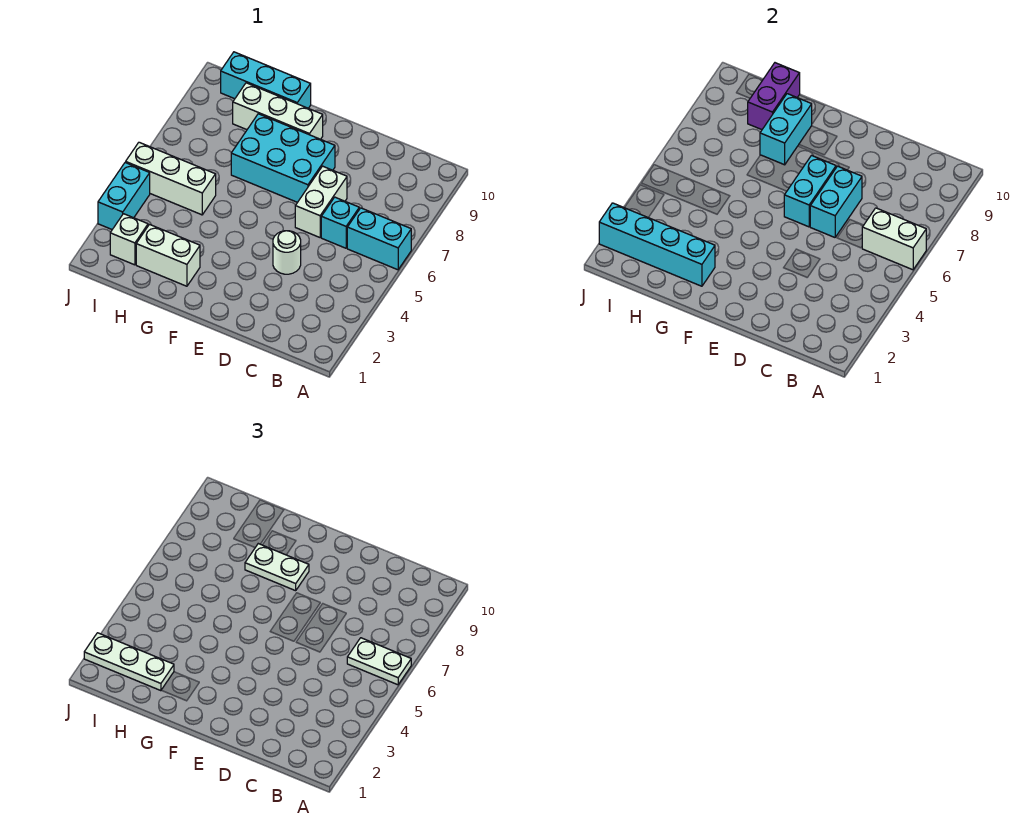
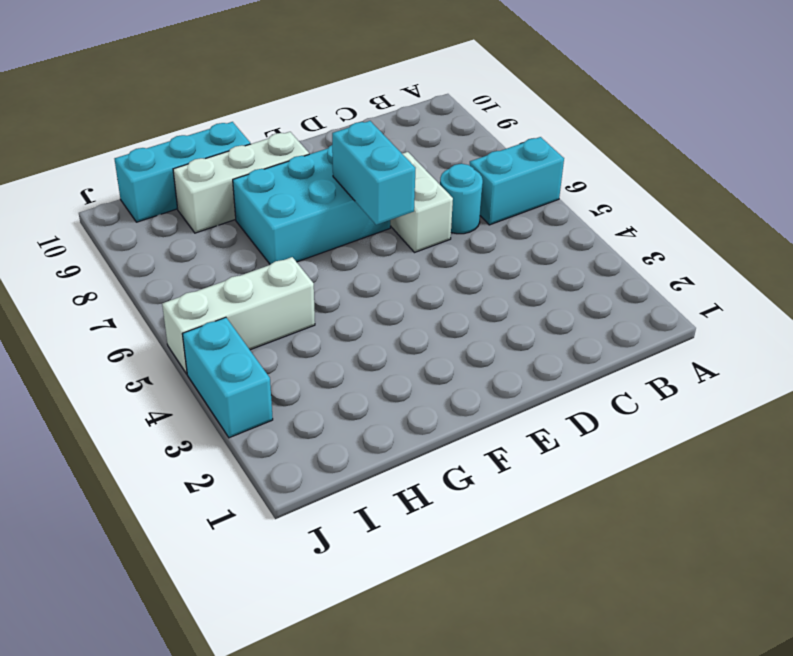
cyan 1x1 round brick [440,164,483,234] -> cyan 1x1 brick [321,197,359,248]
none -> white 1x1 round brick [273,231,301,274]
none -> white 1x2 brick [136,225,200,286]
none -> white 1x1 brick [110,214,148,265]

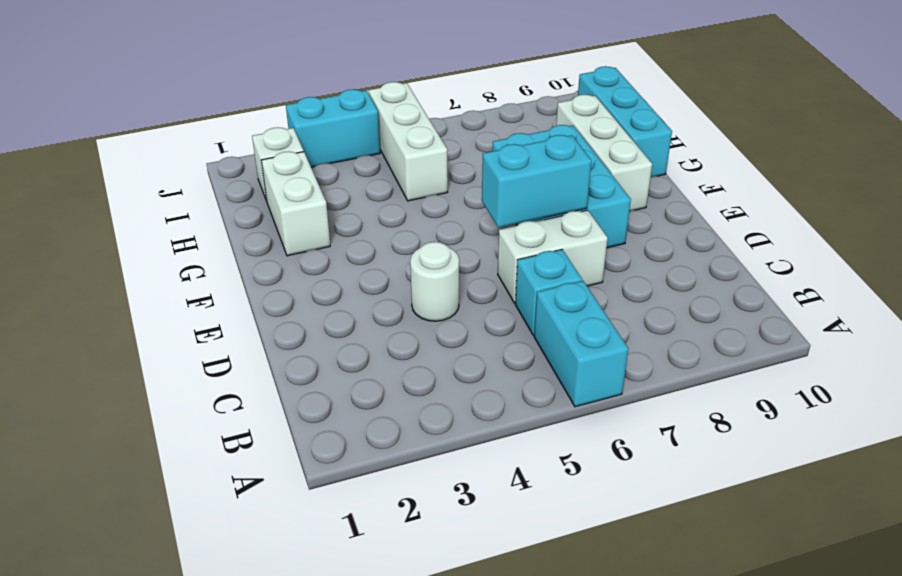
none -> white 1x2 brick [862,208,926,270]
none -> cyan 1x2 brick [810,166,862,237]
none -> cyan 1x4 brick [599,203,715,286]

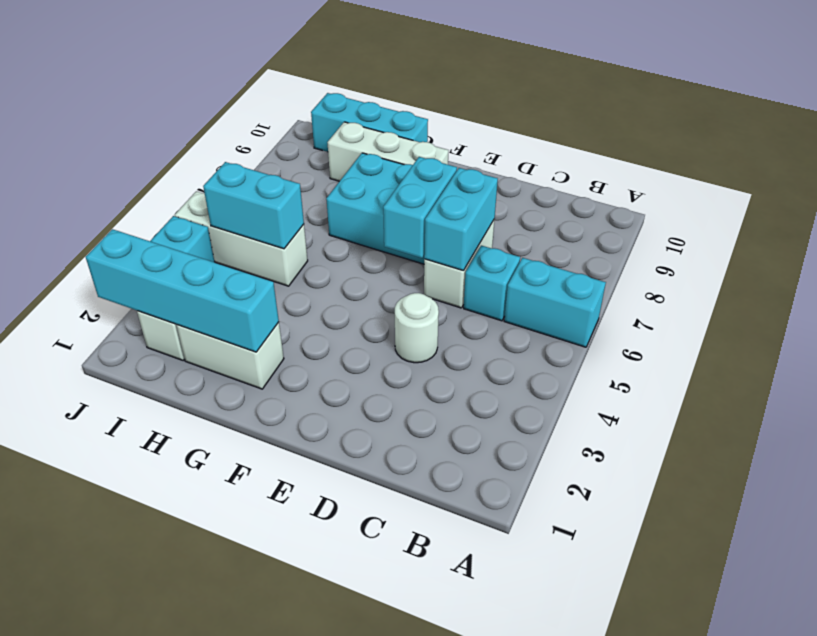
cyan 1x2 brick [203,162,304,249] -> cyan 1x2 brick turned to [760,94,812,165]
none -> white 1x2 brick [862,208,926,270]
none -> purple 1x2 brick [748,63,800,130]
none -> white 1x2 plate [347,638,411,685]

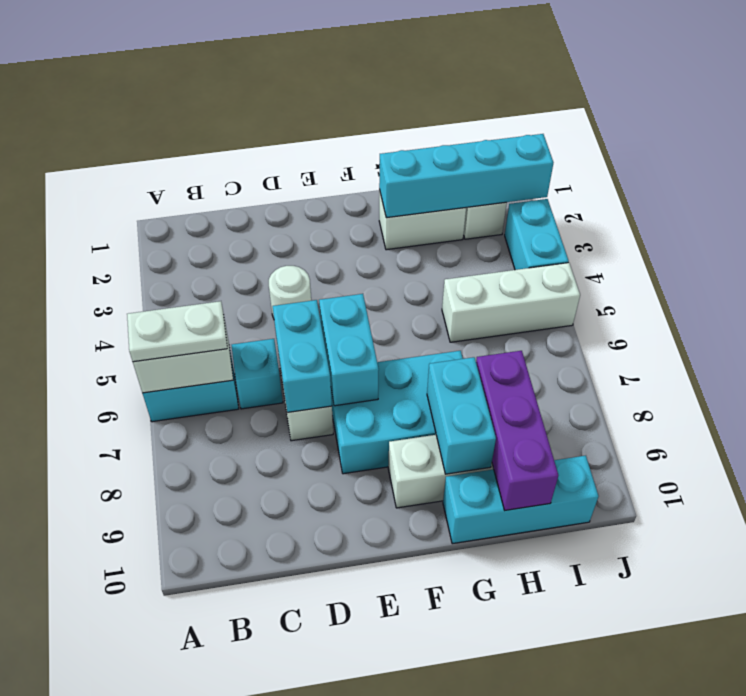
purple 1x3 brick [476,351,558,511] -> purple 1x2 brick [748,63,800,130]
none -> white 1x2 plate [245,544,309,591]
none -> white 1x3 plate [84,633,174,691]

